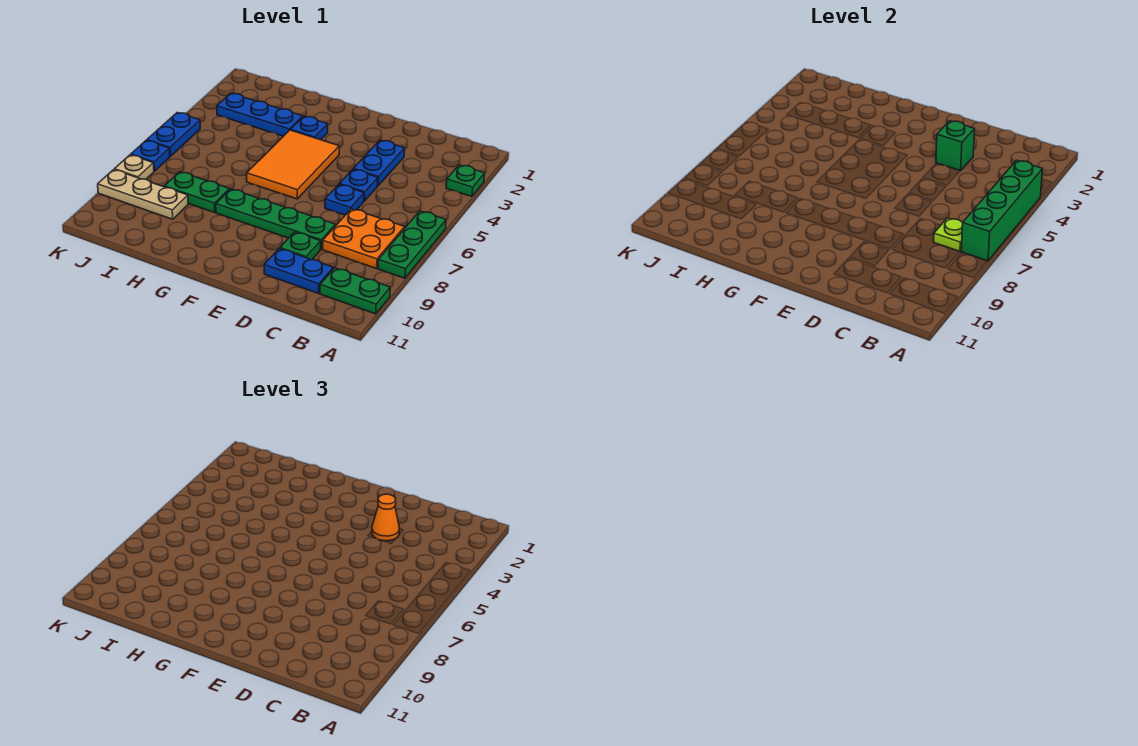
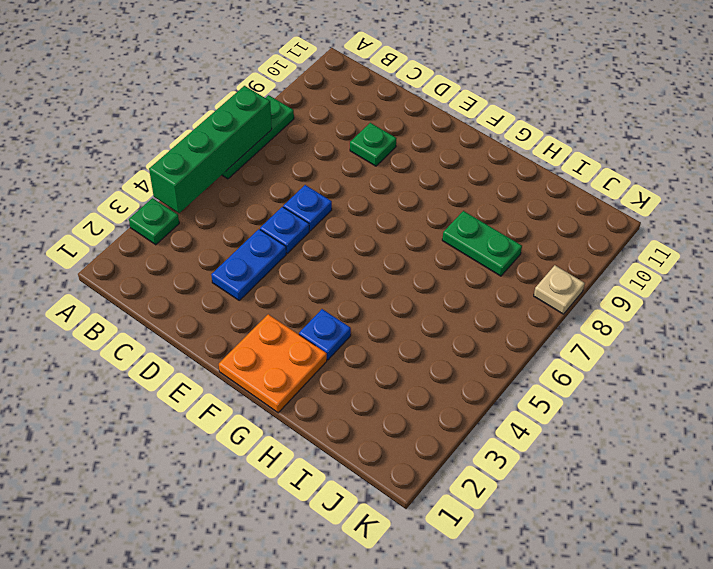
orange 2x2 plate [219,314,327,413] -> orange 2x2 plate moved to [323,209,405,268]
none -> green 1x2 plate [320,268,390,314]
none -> blue 1x2 plate [264,248,333,293]
none -> green 1x4 plate [216,189,335,249]

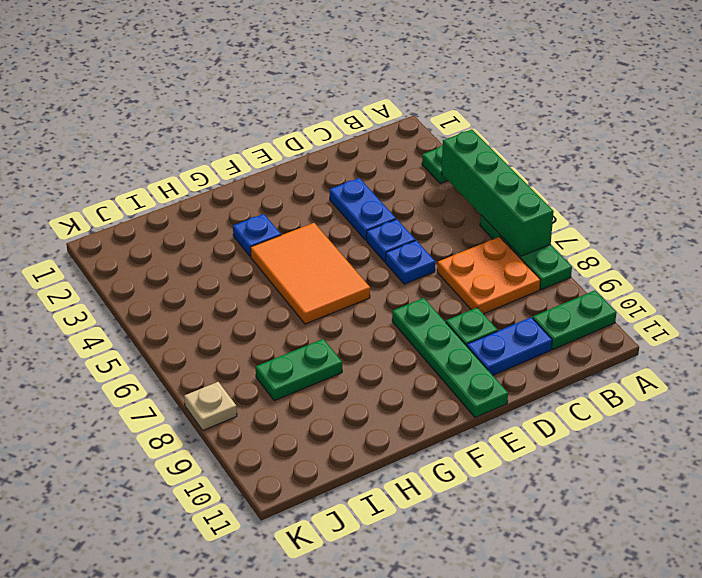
green 1x4 plate [392,298,508,418] -> green 1x4 plate turned to [216,189,335,249]
none -> blue 1x3 plate [217,93,303,136]
none -> tan 1x3 plate [98,170,188,219]
none -> blue 1x2 plate [147,113,200,157]

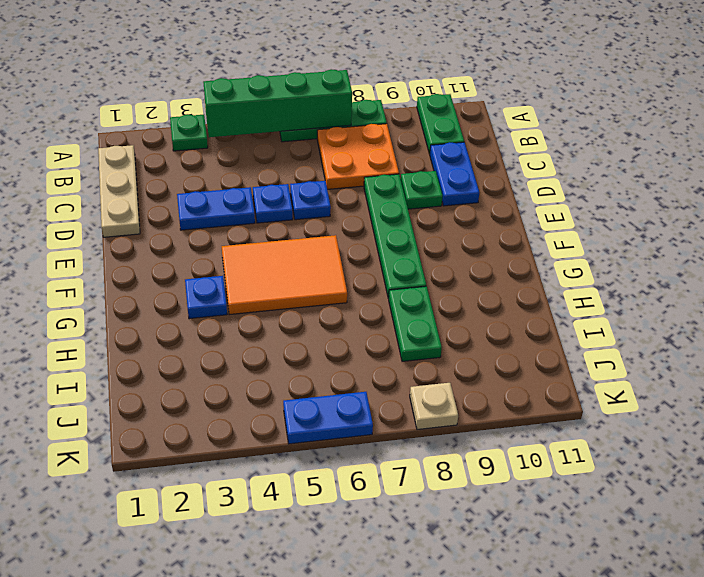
tan 1x3 plate [98,145,140,237] -> tan 1x3 plate moved to [98,170,188,219]
none -> blue 1x3 plate [217,93,303,136]
none -> blue 1x1 plate [131,140,170,171]
none -> lime 1x1 plate [934,218,963,252]

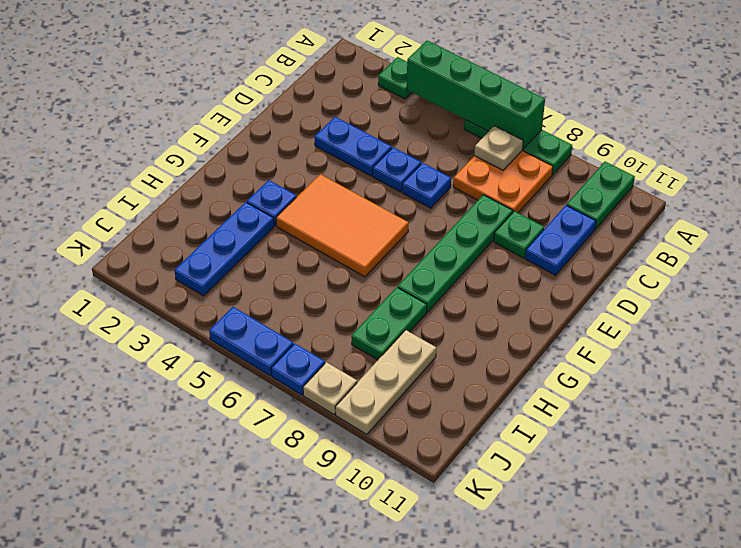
tan 1x1 plate [474,126,523,170] -> lime 1x1 plate [934,218,963,252]
none -> green 1x1 brick [936,121,975,171]
none -> orange 1x1 cone [372,494,400,541]

